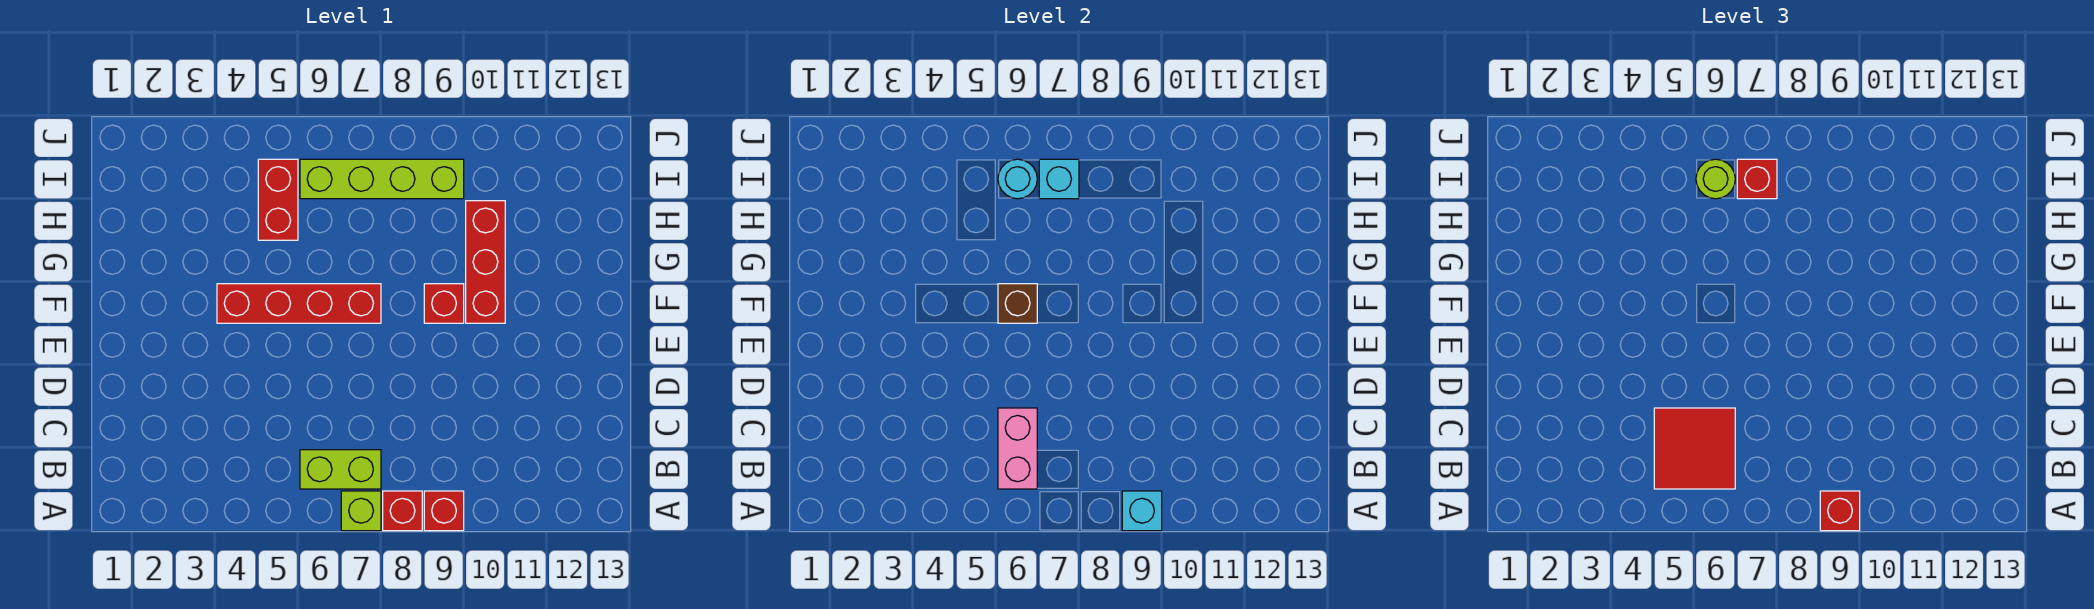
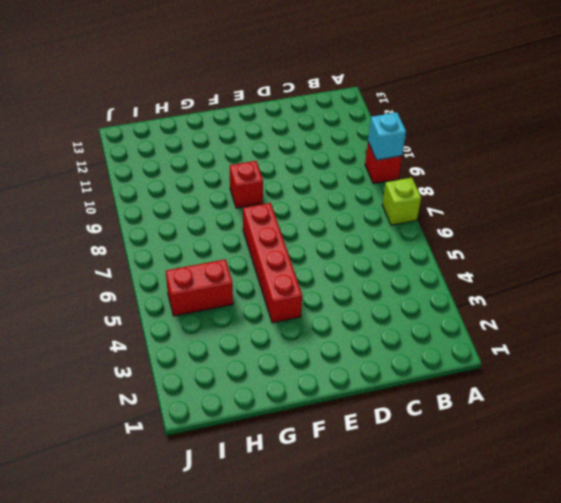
none -> red 1x1 brick [383,491,422,531]
none -> lime 1x2 brick [300,450,381,489]
none -> red 1x3 brick [466,201,505,323]

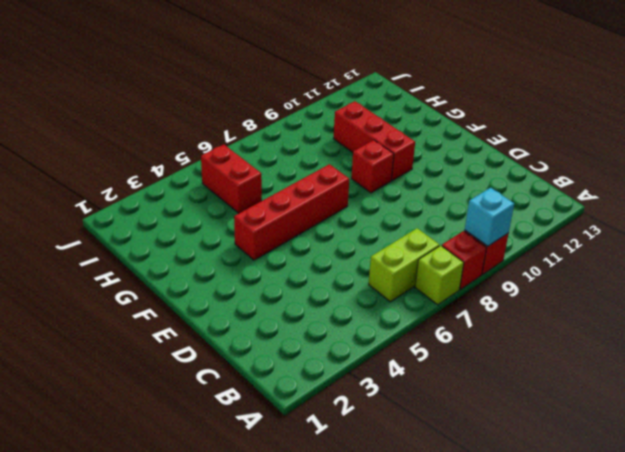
none -> lime 1x4 brick [300,159,464,199]
none -> pink 1x2 brick [998,408,1037,489]
none -> brown 1x1 brick [998,284,1037,323]

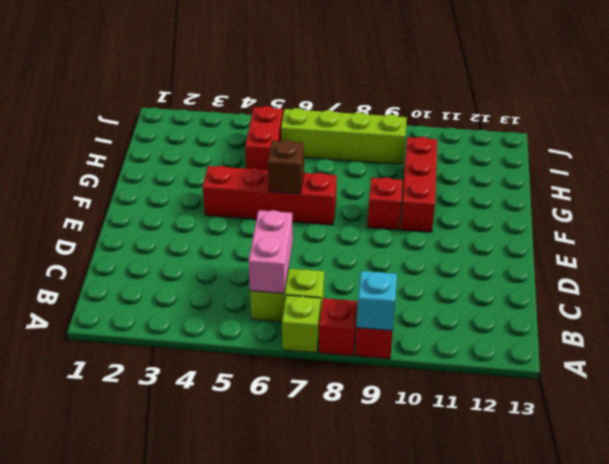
none -> cyan 1x1 round brick [998,159,1037,199]
none -> cyan 1x1 brick [1039,159,1079,199]
none -> red 1x1 brick [1820,491,1860,531]

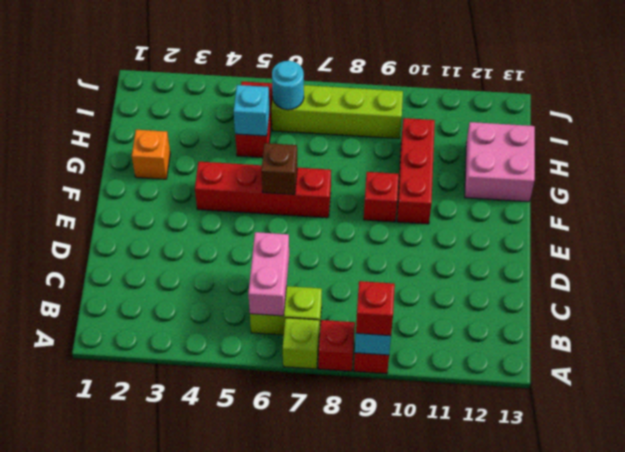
orange 1x1 brick [132,130,170,179] -> none
pink 2x2 brick [465,122,535,202] -> none
cyan 1x1 brick [234,85,270,136] -> cyan 1x1 brick moved to [1039,159,1079,199]
none -> red 2x2 tile [1654,408,1735,489]
none -> lime 1x1 round brick [1696,159,1735,199]
none -> red 1x1 brick [1737,159,1777,199]

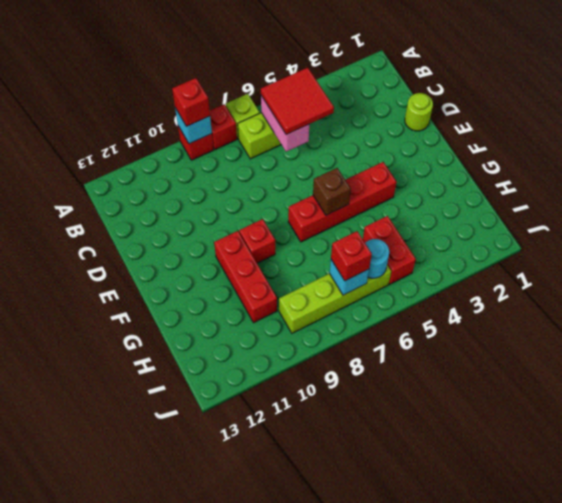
lime 1x1 round brick [405,93,433,131] -> lime 1x1 round brick moved to [1696,159,1735,199]

